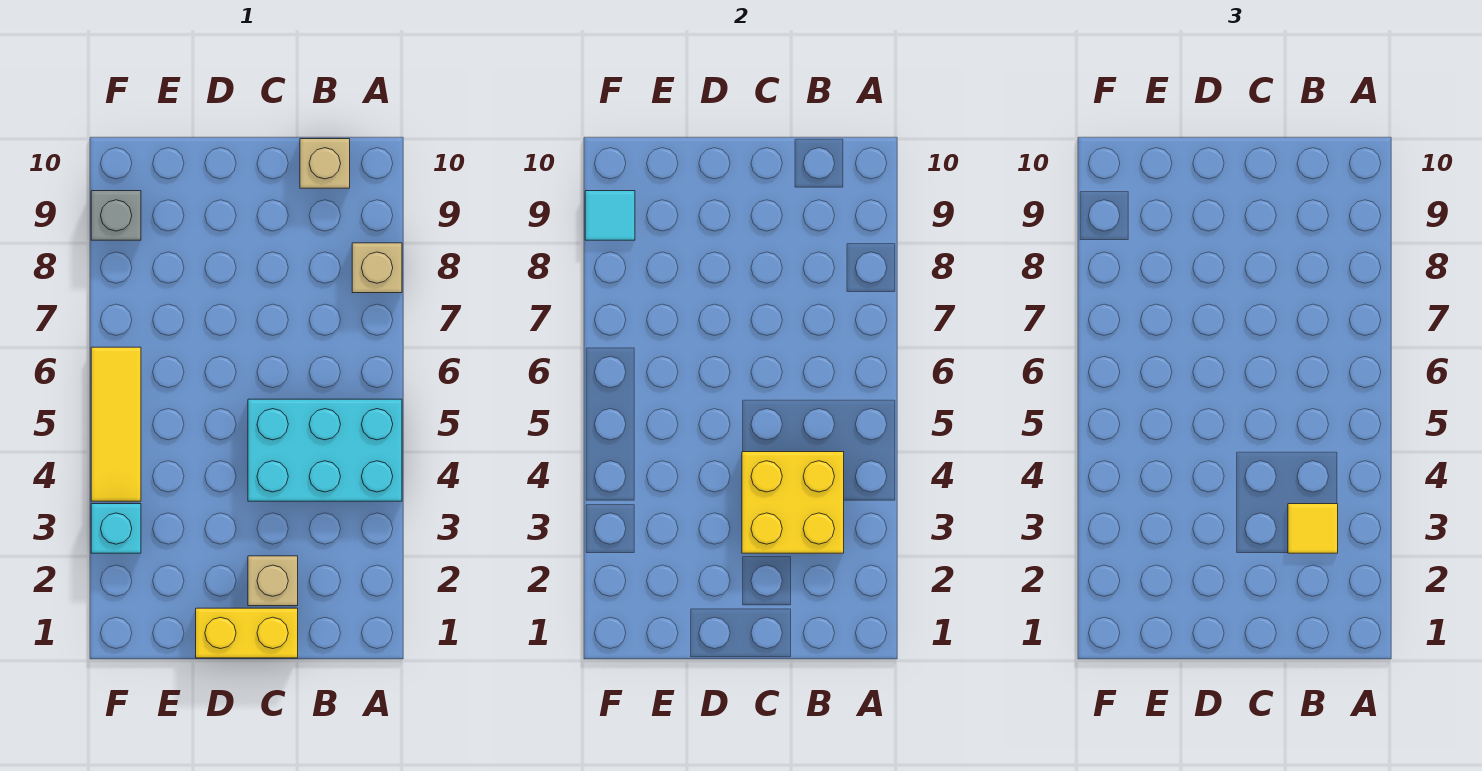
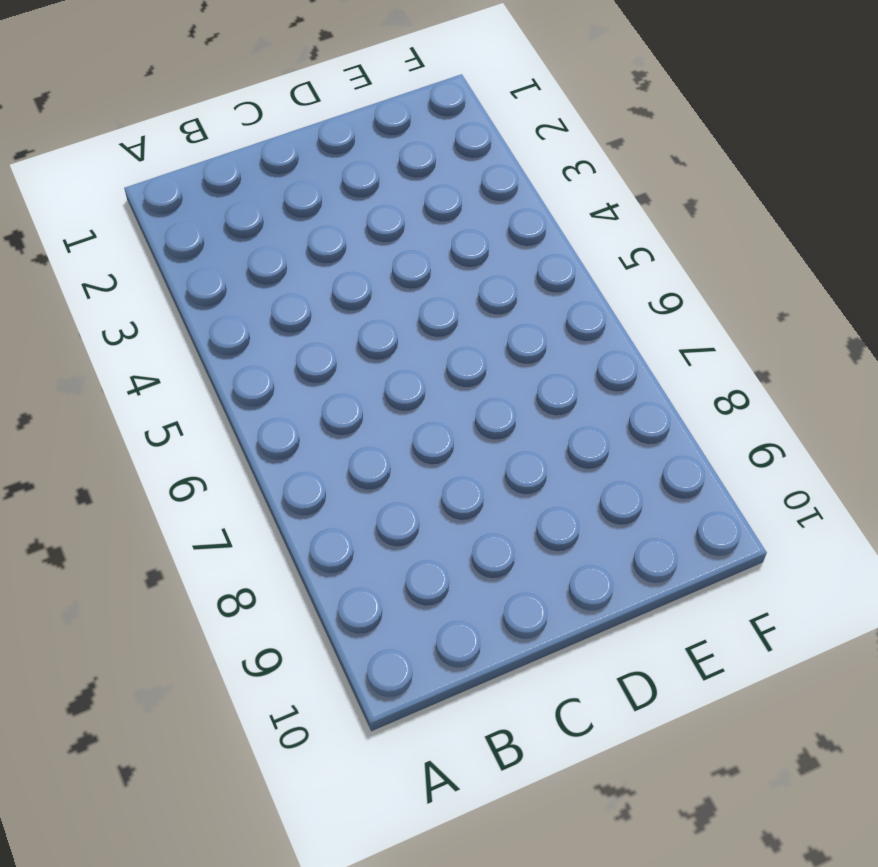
none -> cyan 2x3 brick [248,399,402,501]
none -> tan 1x1 brick [352,243,402,293]

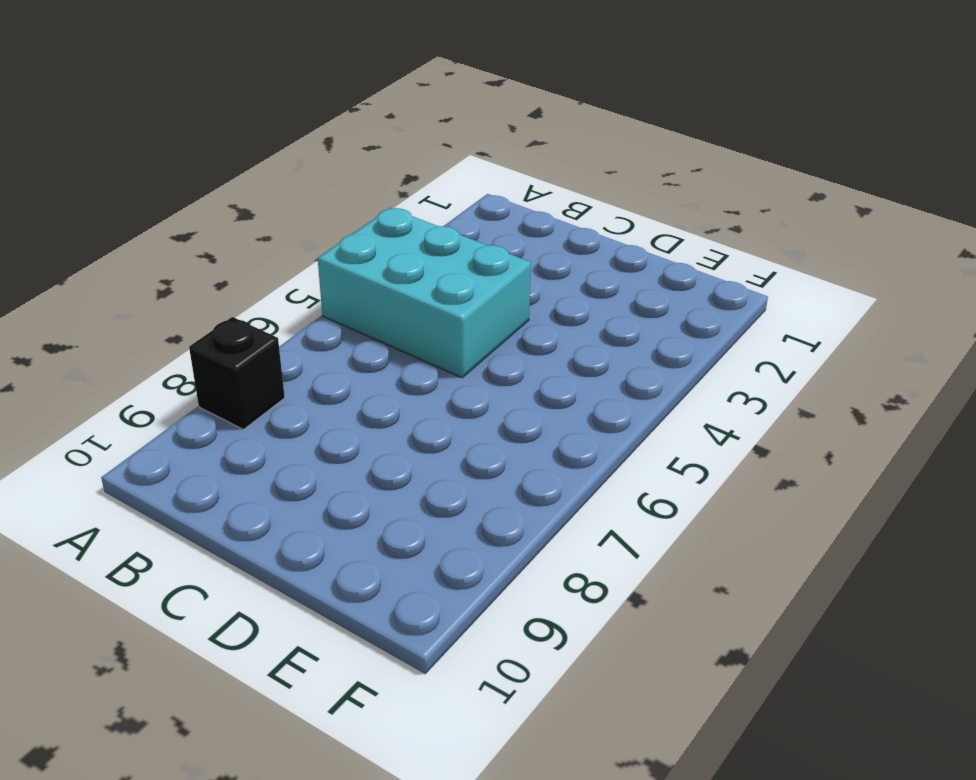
black 1x1 brick [189,317,285,429] -> tan 1x1 brick [352,243,402,293]
none -> tan 1x1 brick [300,139,350,188]
none -> yellow 1x2 brick [196,608,298,658]

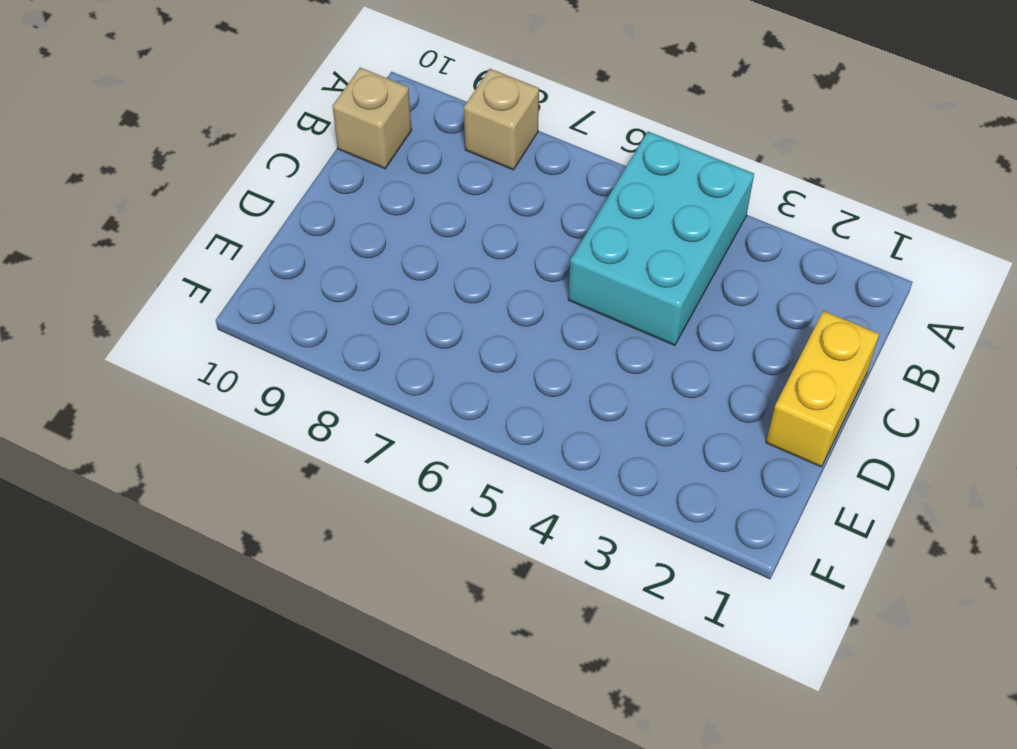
none -> tan 1x1 brick [248,556,298,606]
none -> cyan 1x1 brick [91,504,141,553]

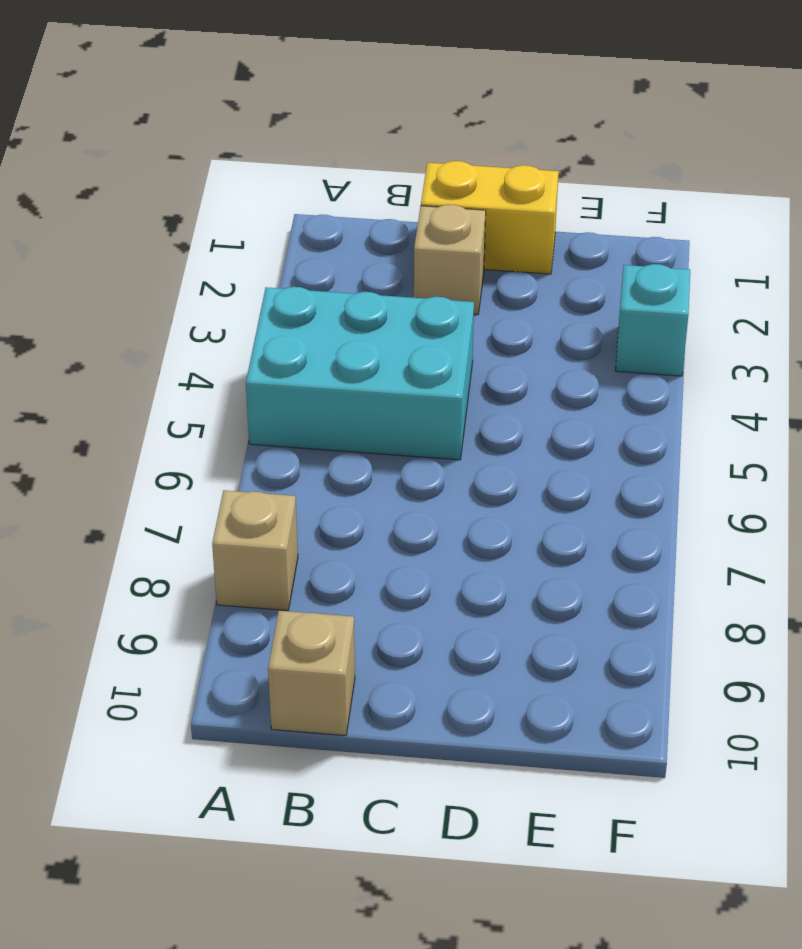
none -> yellow 1x3 tile [91,347,141,501]
none -> grey 1x1 brick [91,191,141,240]

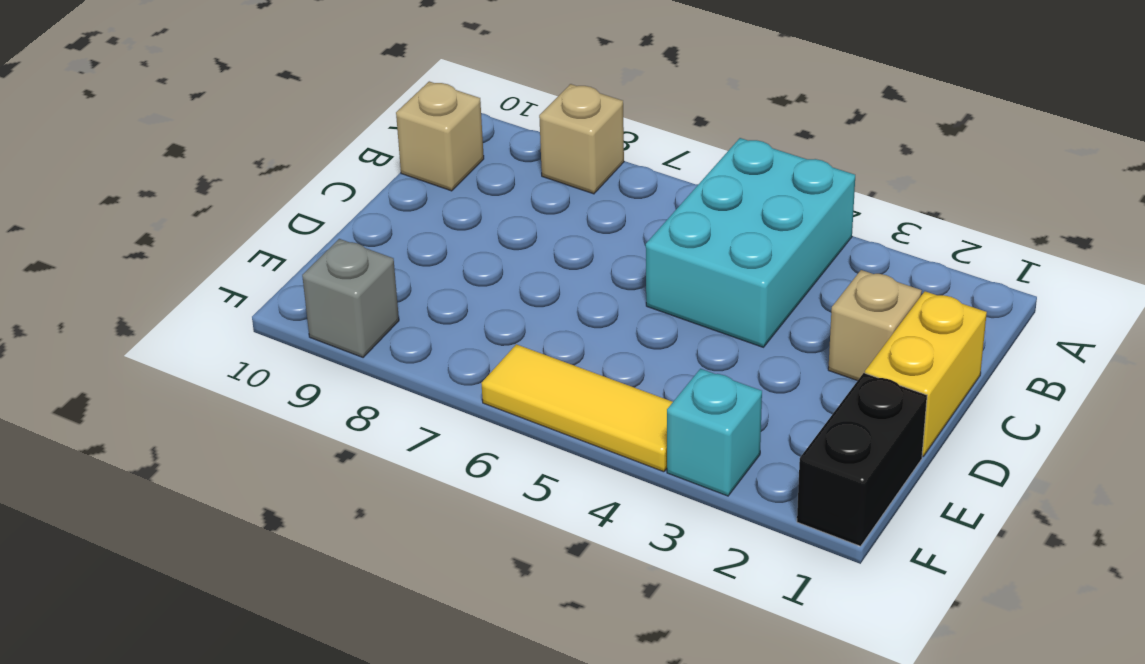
black 1x2 brick [797,373,927,546] -> none
none -> yellow 2x2 brick [742,452,844,553]
none -> cyan 1x1 tile [585,191,635,240]

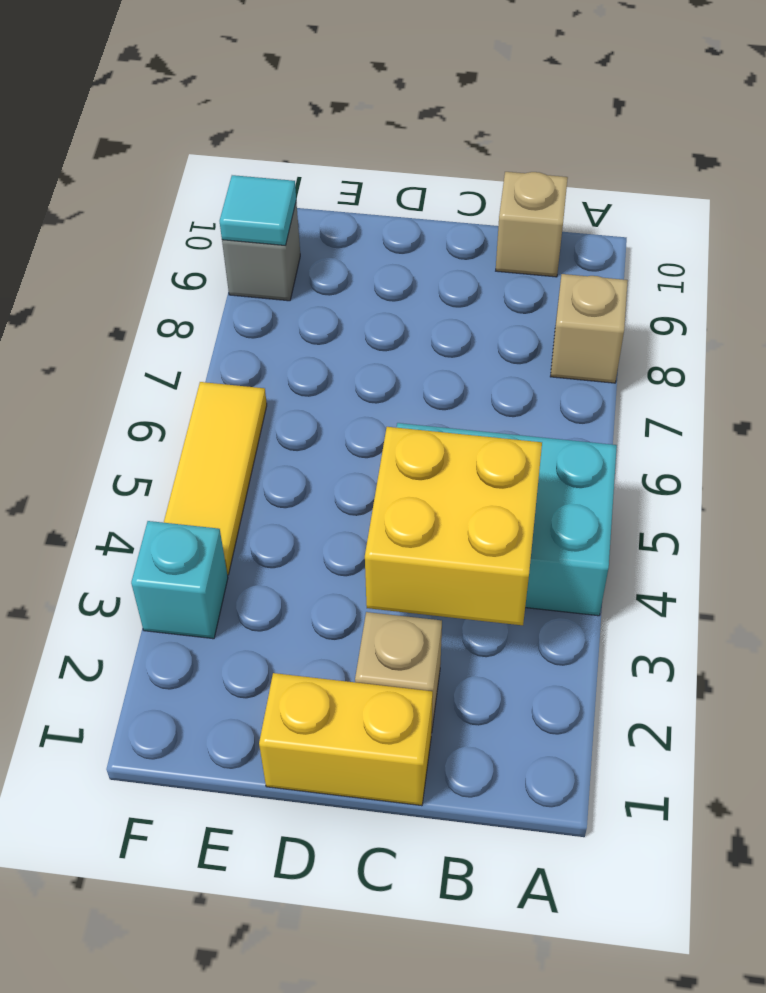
none -> yellow 1x1 tile [1288,504,1338,553]

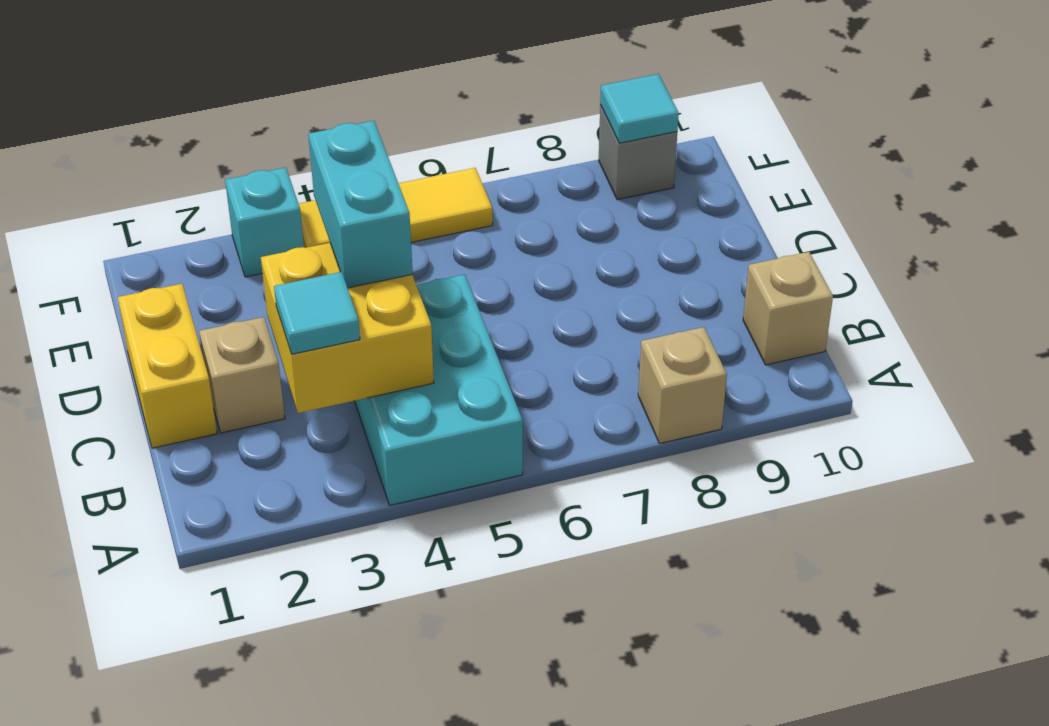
cyan 1x1 tile [274,272,360,354] -> yellow 1x1 tile [1288,504,1338,553]
cyan 1x2 brick [308,121,413,288] -> none

